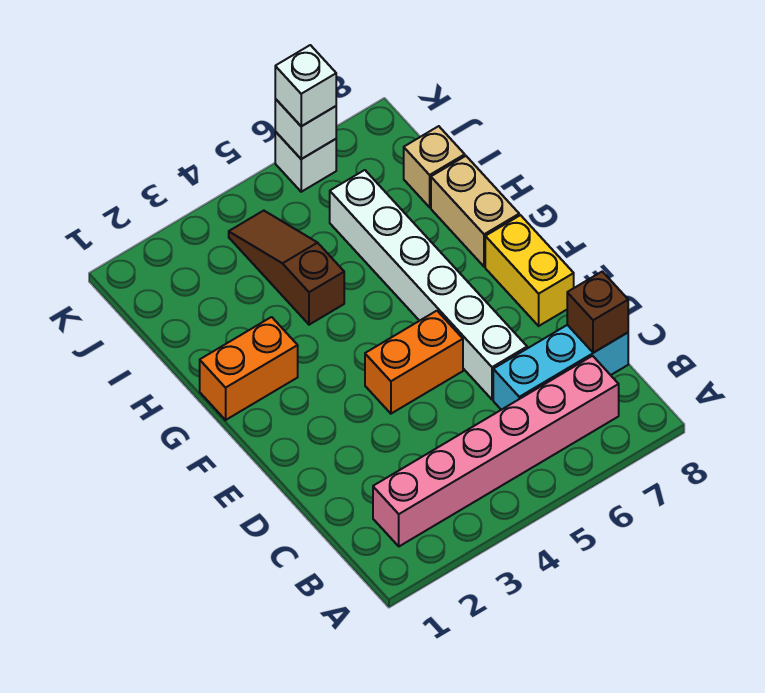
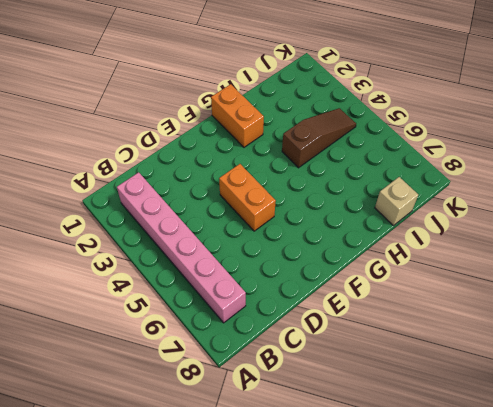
none -> cyan 1x3 brick [493,325,628,410]
none -> white 1x6 brick [330,170,527,400]
none -> yellow 1x2 brick [485,215,574,326]

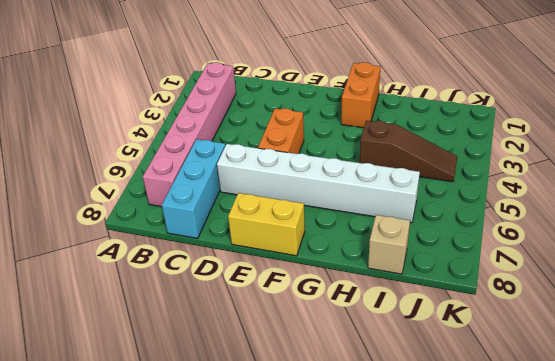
none -> tan 1x2 brick [431,156,519,267]
none -> white 1x1 brick [275,132,336,192]
none -> brown 1x1 brick [567,271,628,353]

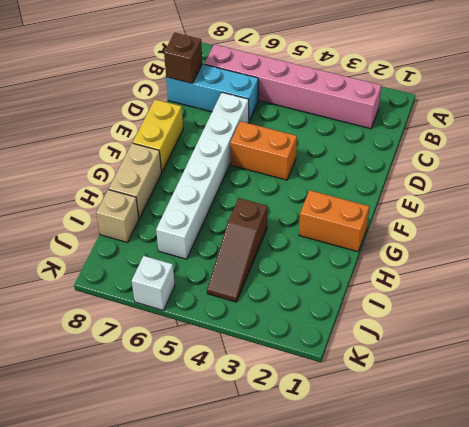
none -> white 1x1 brick [275,99,336,159]
none -> white 1x1 brick [275,45,336,126]

